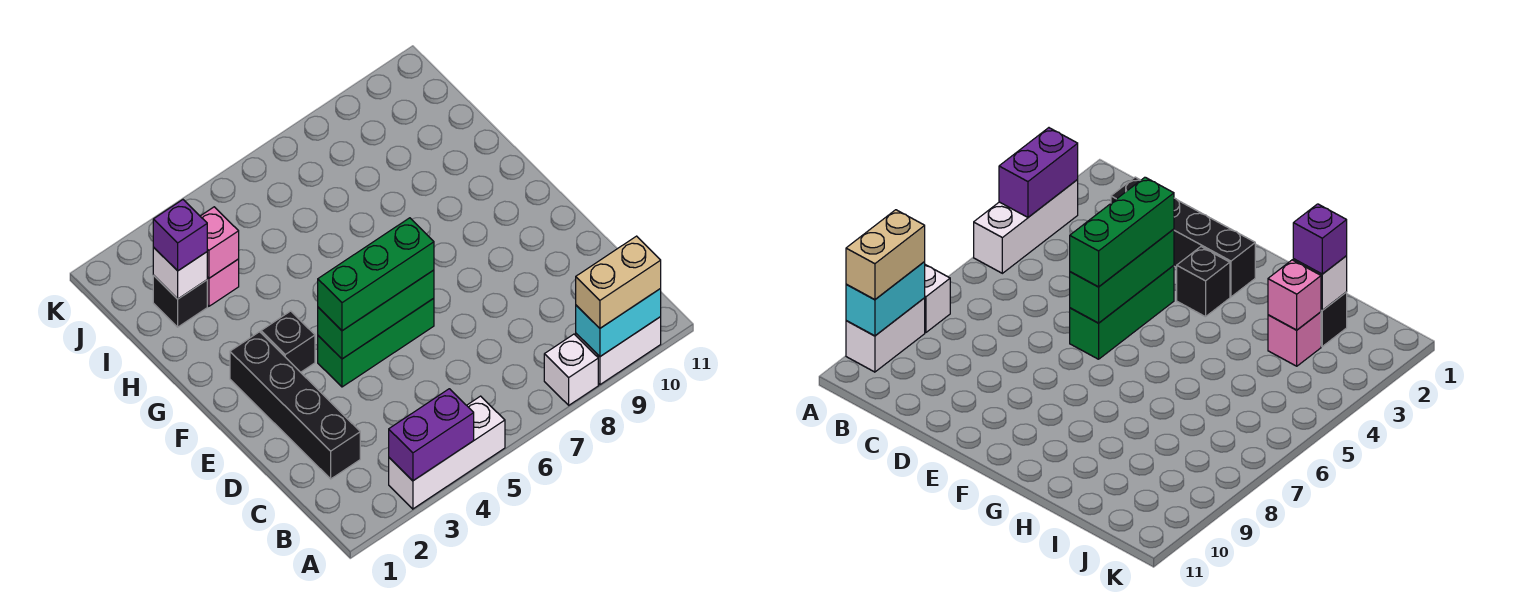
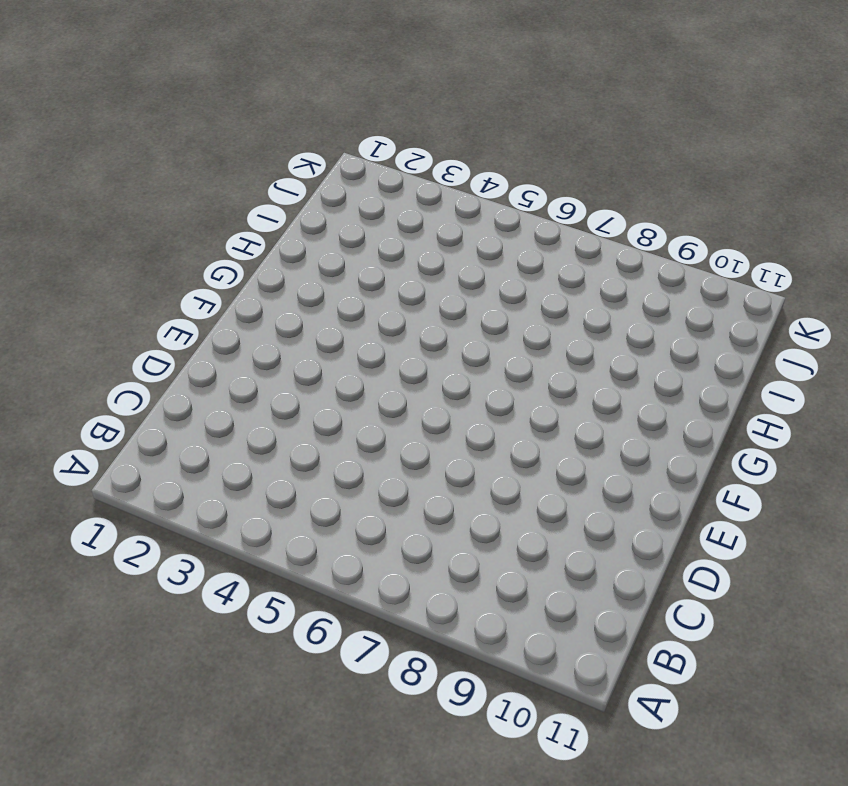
none -> white 1x3 brick [389,396,505,509]
none -> white 1x1 brick [544,334,598,405]
none -> white 1x2 brick [576,317,661,385]

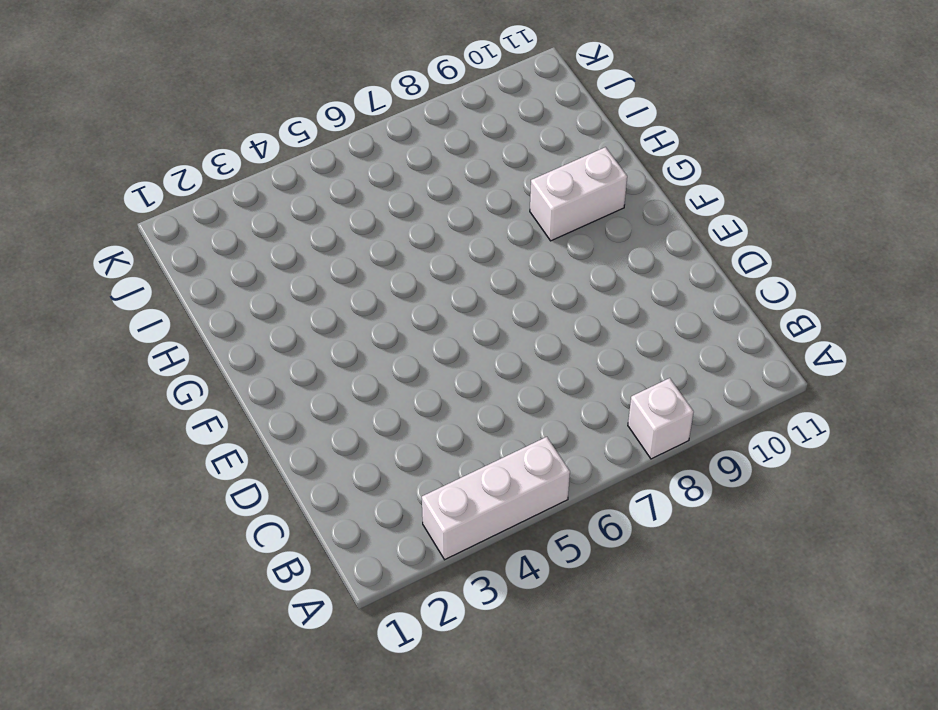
white 1x2 brick [530,147,627,241] -> white 1x2 brick moved to [576,317,661,385]
none -> black 1x4 brick [230,332,360,479]
none -> green 1x3 brick [318,298,434,387]
none -> black 1x1 brick [261,311,315,372]

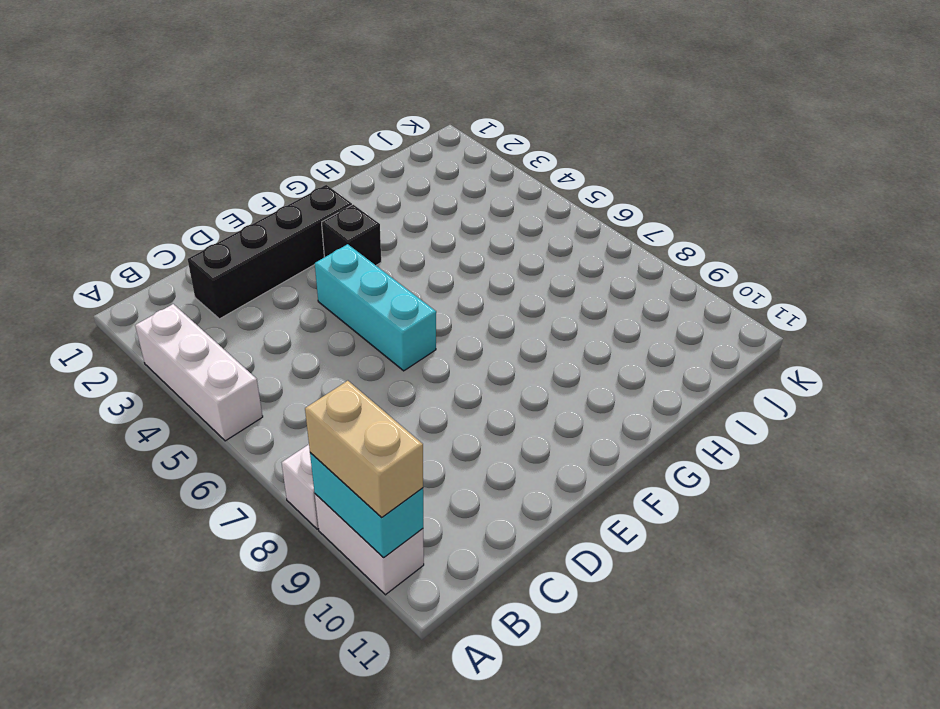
cyan 1x3 brick [315,244,436,371] -> green 1x3 brick [318,298,434,387]
none -> black 1x1 brick [153,276,207,327]
none -> pink 1x1 brick [207,259,239,306]
none -> purple 1x2 brick [389,389,474,481]

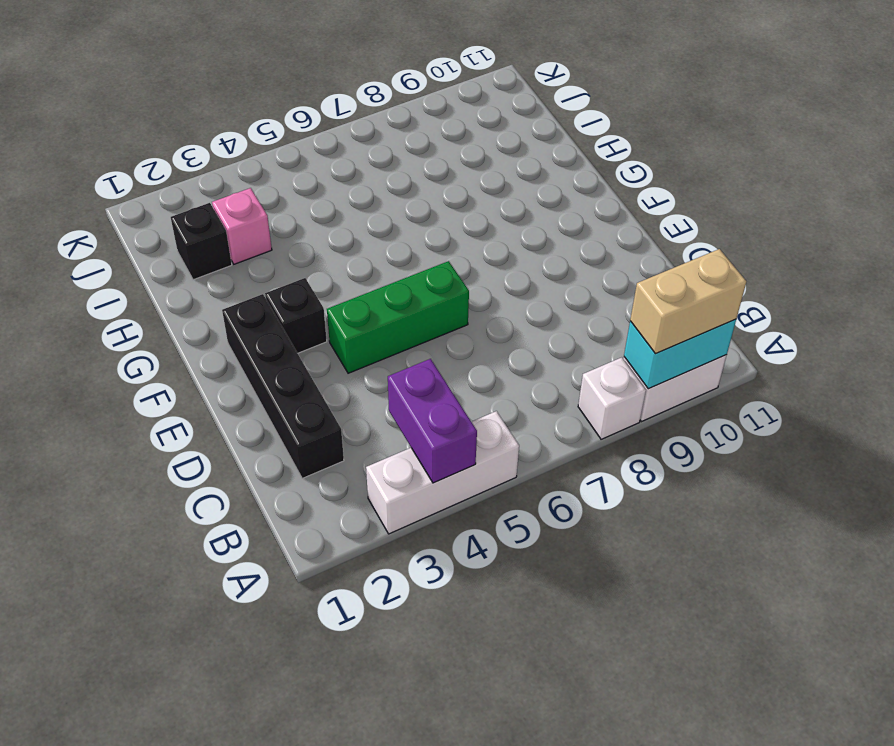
purple 1x2 brick [388,359,477,483] -> purple 1x2 brick turned to [389,389,474,481]
none -> green 1x3 brick [318,270,434,359]
none -> white 1x1 brick [153,247,207,299]
none -> pink 1x1 brick [200,207,239,278]

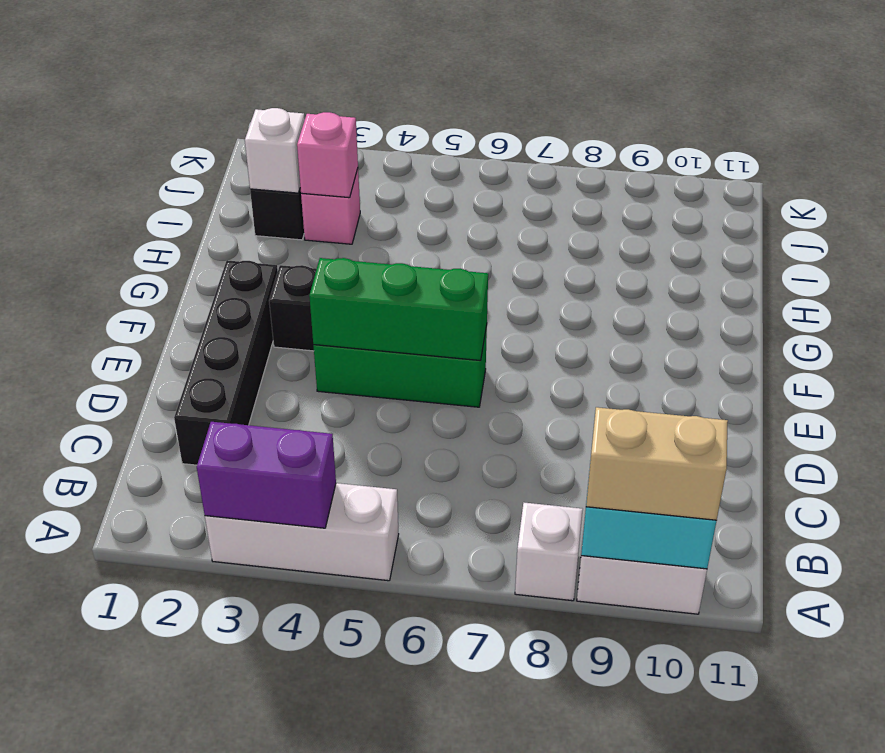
none -> green 1x3 brick [318,218,434,331]
none -> purple 1x1 brick [153,200,207,271]

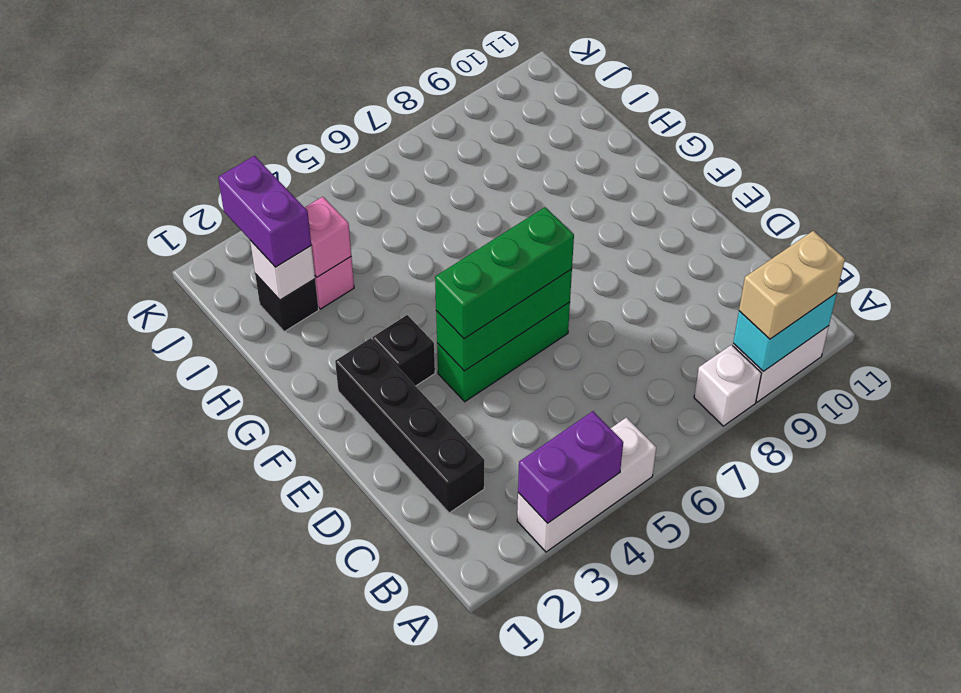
purple 1x2 brick [218,156,311,267] -> purple 1x1 brick [153,200,207,271]

